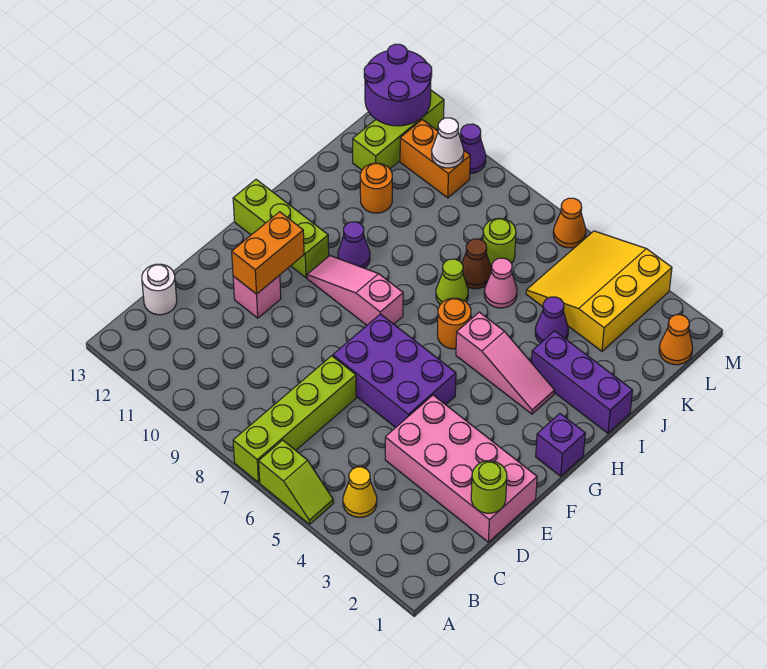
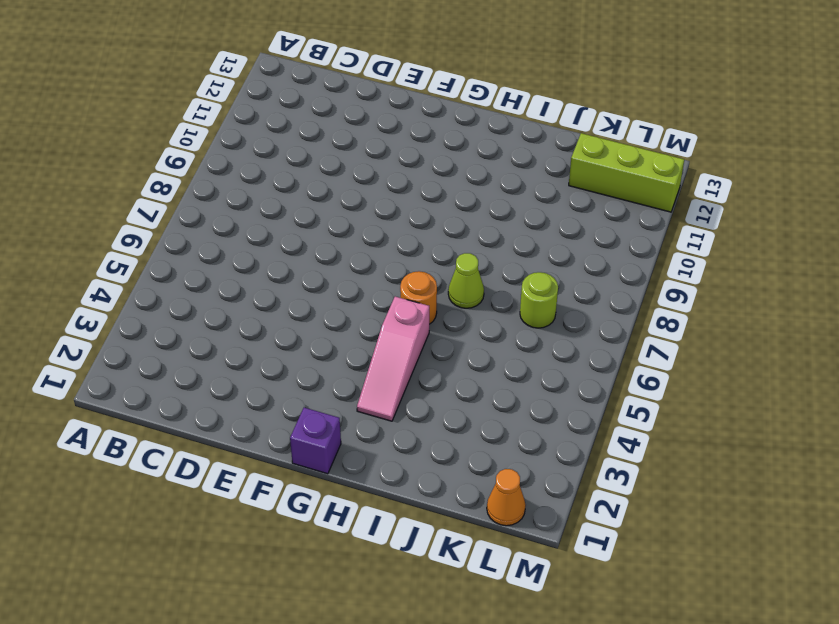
none -> lime 1x2 slope [259,440,333,524]
none -> lime 1x4 brick [233,356,356,483]
none -> yellow 1x1 cone [343,467,377,517]
none -> white 1x1 round brick [142,264,177,315]

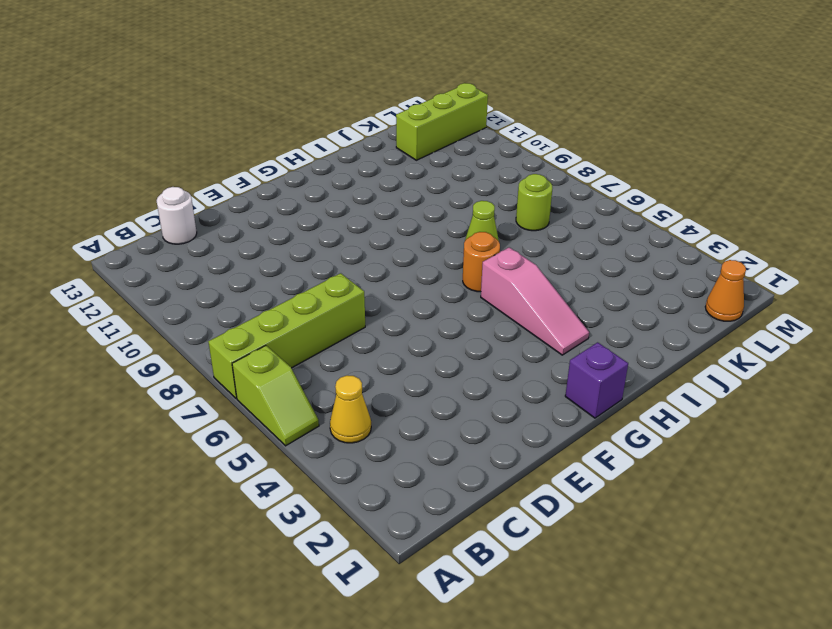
none -> pink 2x4 brick [385,395,537,542]
none -> purple 2x3 brick [333,314,456,428]
none -> pink 1x1 brick [233,275,281,318]
none -> pink 1x3 slope [307,256,403,325]

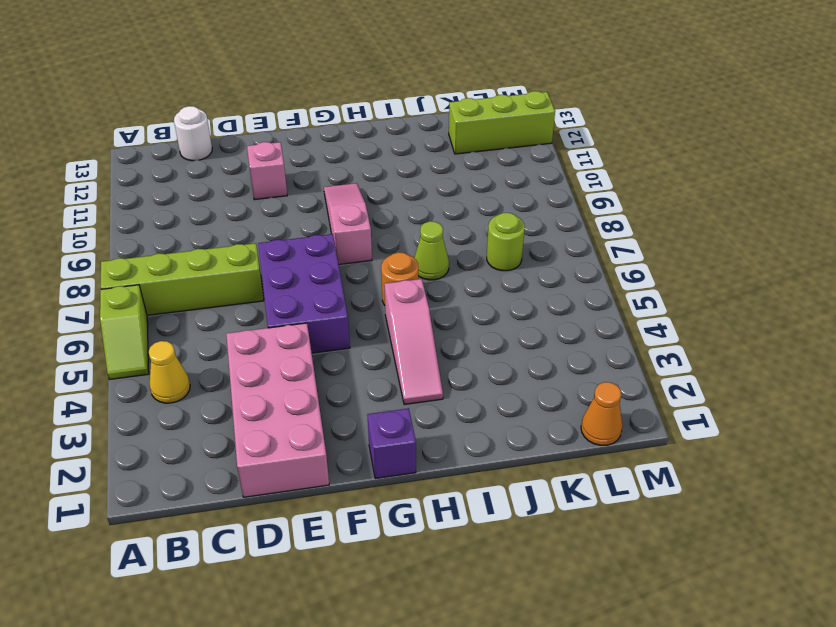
none -> lime 1x3 brick [233,180,329,278]
none -> purple 1x1 cone [338,222,370,268]
none -> purple 1x3 brick [531,331,633,433]
none -> purple 1x1 cone [535,297,568,343]

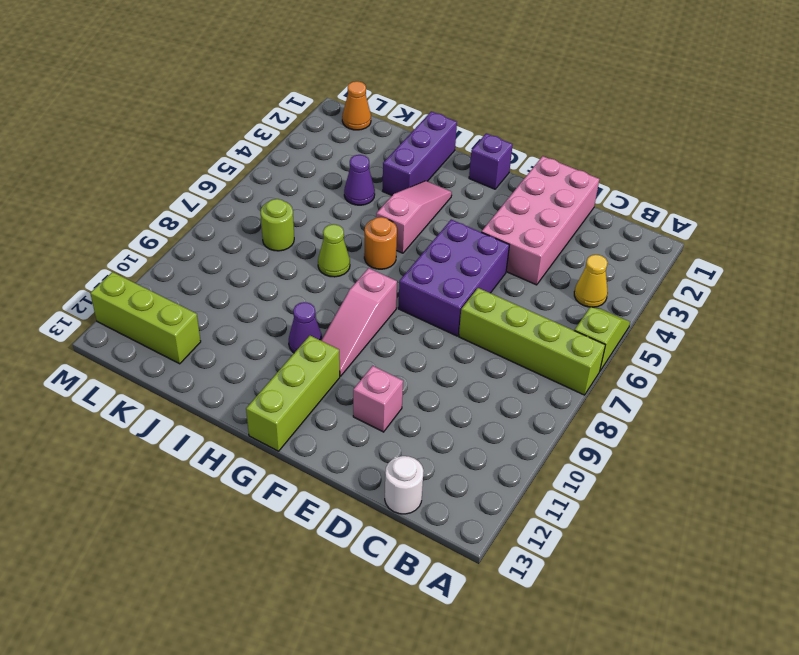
none -> pink 1x1 cone [484,258,517,308]
none -> brown 1x1 cone [462,239,492,289]
none -> orange 1x1 round brick [360,163,392,213]
none -> yellow 3x3 slope [526,231,672,351]

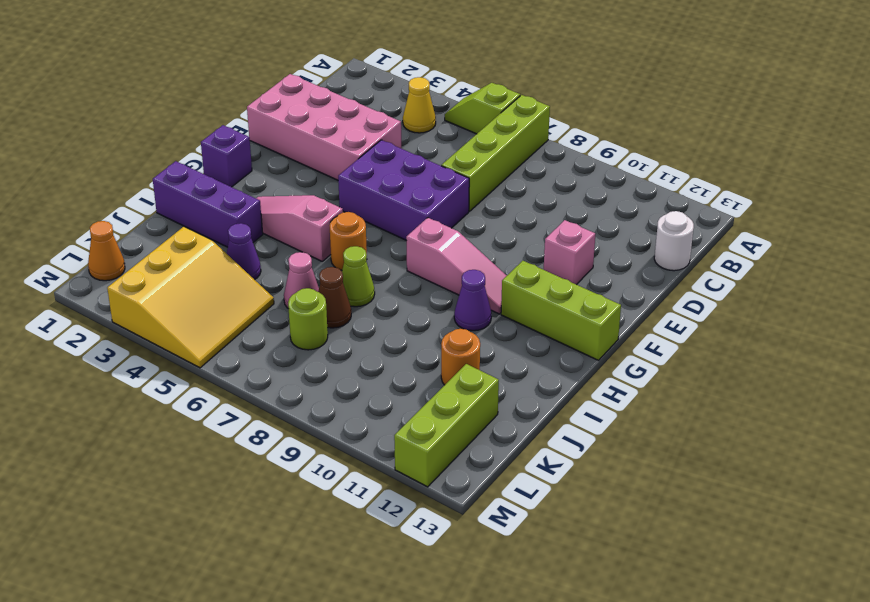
none -> orange 1x2 brick [400,120,470,198]
none -> orange 1x1 cone [553,198,586,248]
none -> purple 1x1 cone [460,124,486,173]
none -> lime 1x1 round brick [471,461,507,513]

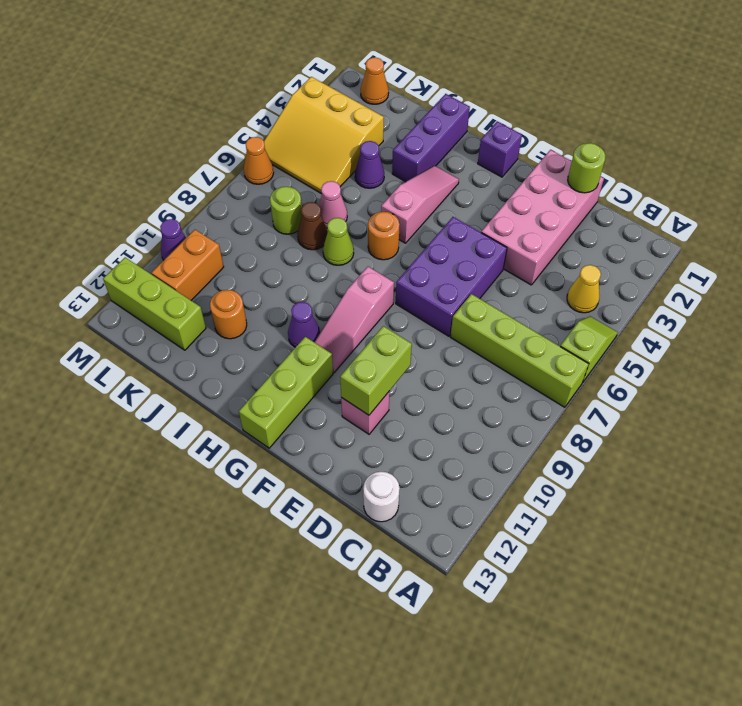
lime 1x2 brick [340,326,412,415] -> orange 1x2 brick [232,212,304,294]
none -> white 1x1 cone [432,118,464,168]
none -> purple 2x2 round brick [364,44,432,126]

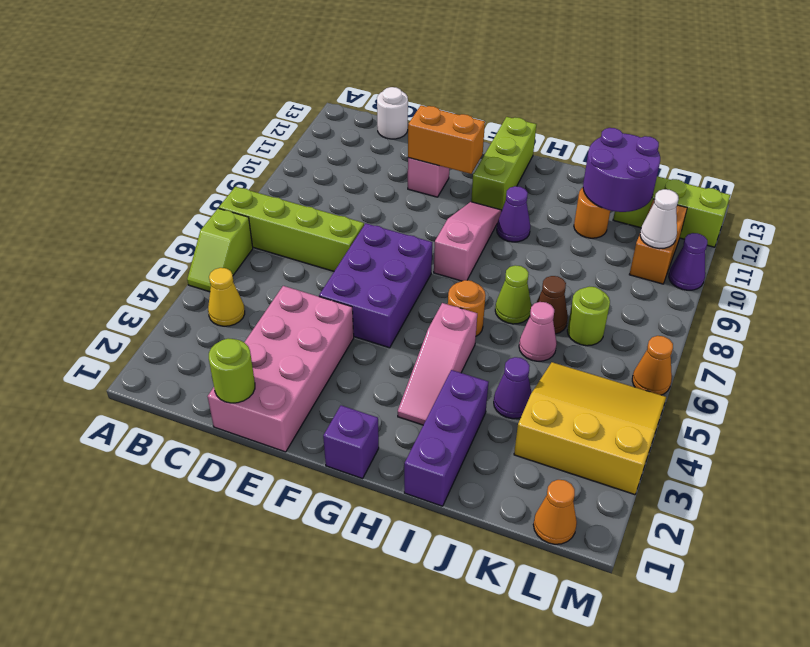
purple 2x2 round brick [583,128,660,212] -> purple 2x2 round brick moved to [364,44,432,126]

